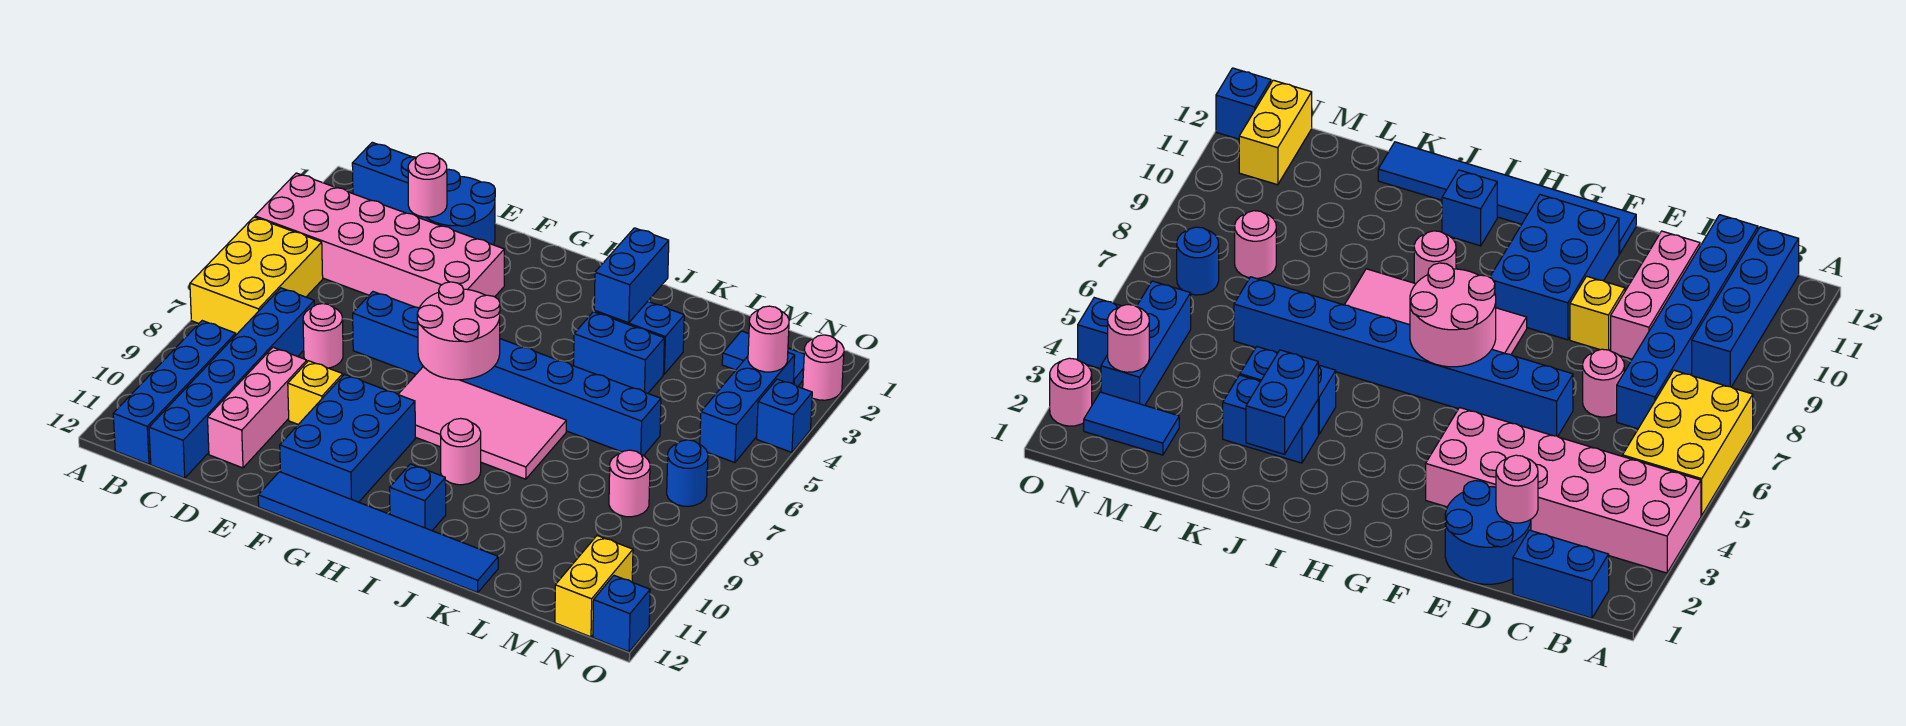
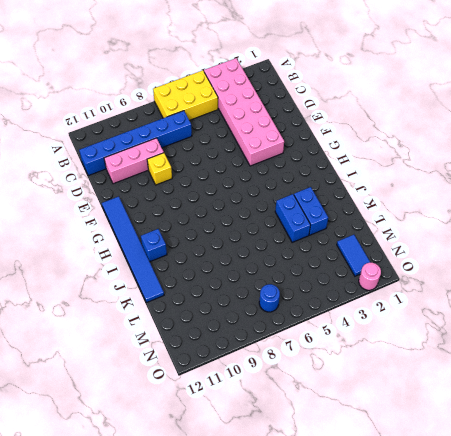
none -> blue 1x2 brick [352,142,416,216]
none -> blue 1x4 brick [113,321,236,464]
none -> blue 2x2 round brick [416,169,495,245]

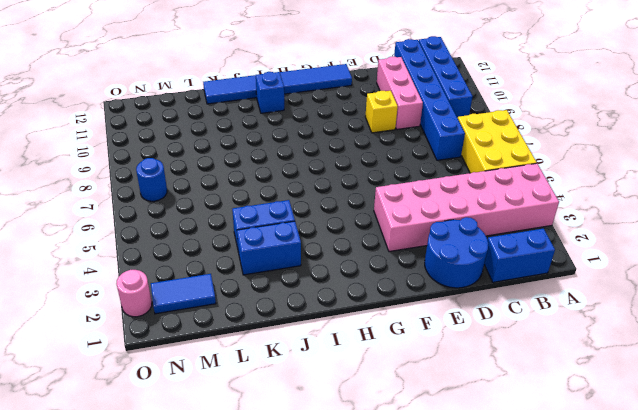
none -> pink 1x1 round brick [303,304,343,368]
none -> blue 1x8 brick [353,292,661,456]
none -> blue 2x3 brick [280,374,415,502]

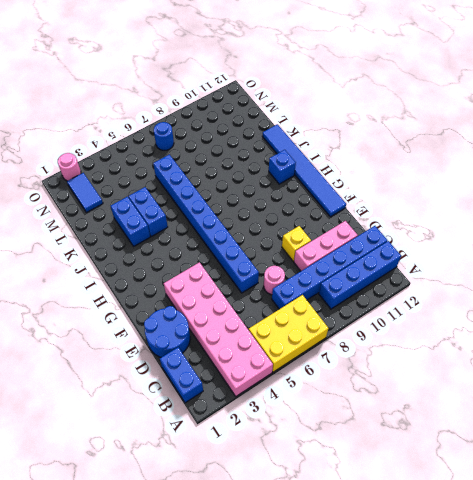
none -> blue 2x3 brick [280,374,415,502]
none -> pink 2x4 tile [398,367,566,479]
none -> pink 1x1 round brick [440,418,481,485]

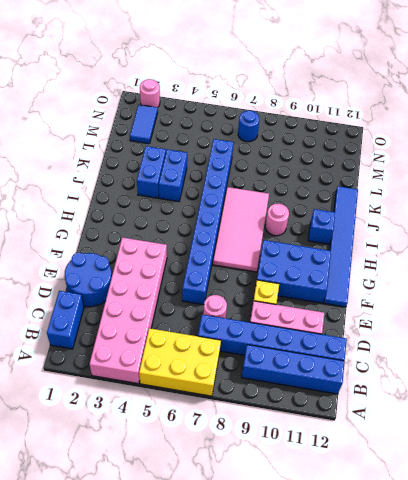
none -> pink 1x1 round brick [609,450,650,517]
none -> blue 1x3 brick [700,353,795,463]
none -> yellow 1x2 brick [555,536,633,637]

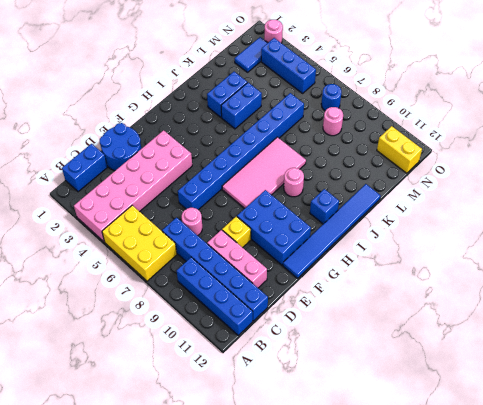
none -> blue 1x1 brick [757,379,812,452]
none -> blue 1x1 brick [593,576,650,652]
none -> pink 1x1 round brick [408,153,447,217]

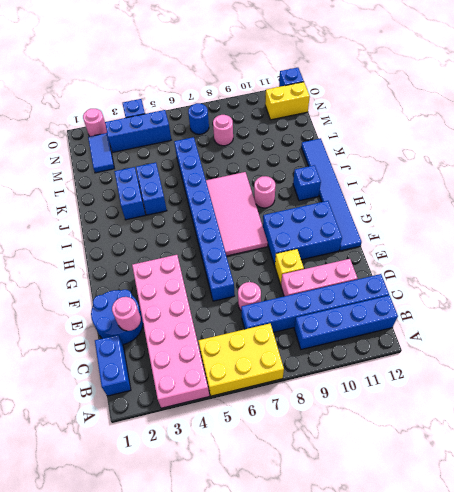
none -> pink 2x2 round brick [417,282,500,380]
none -> blue 1x2 brick [594,228,669,323]
none -> pink 1x1 round brick [748,306,789,372]

